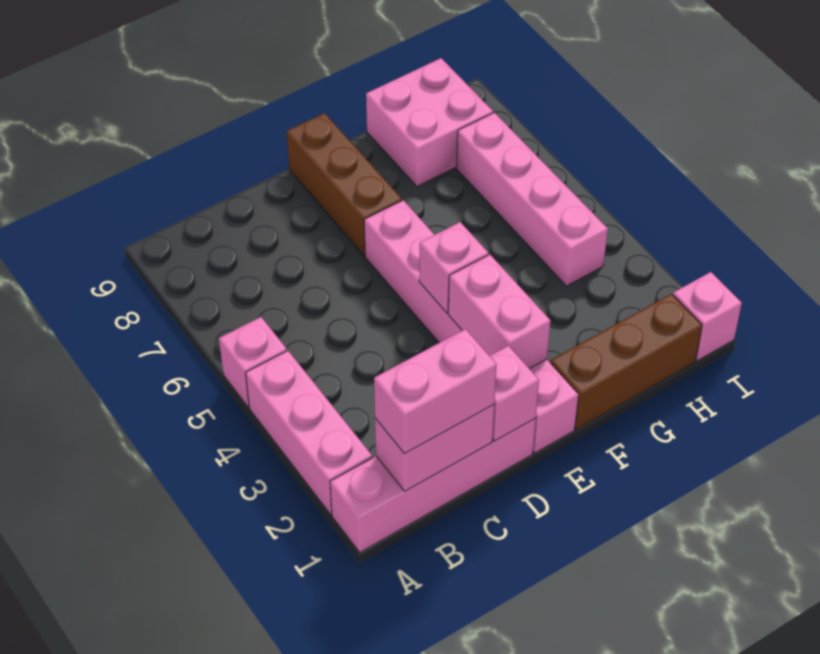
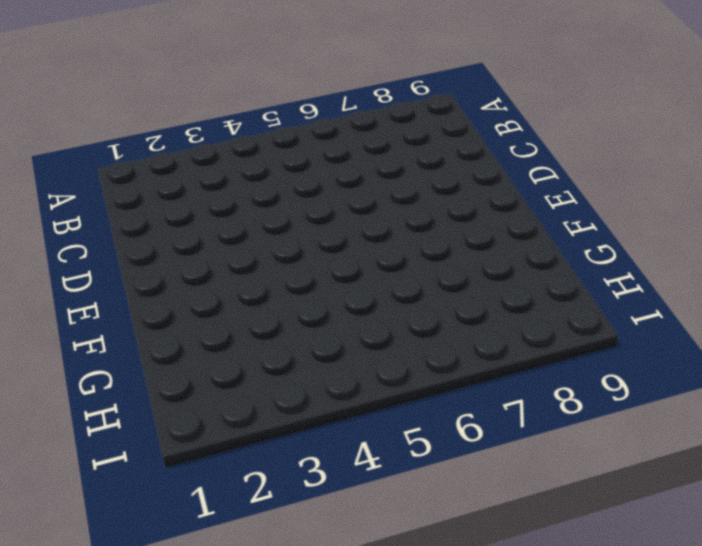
none -> pink 1x4 brick [330,418,536,552]
none -> pink 1x3 brick [246,351,372,515]
none -> pink 1x1 brick [219,317,287,407]

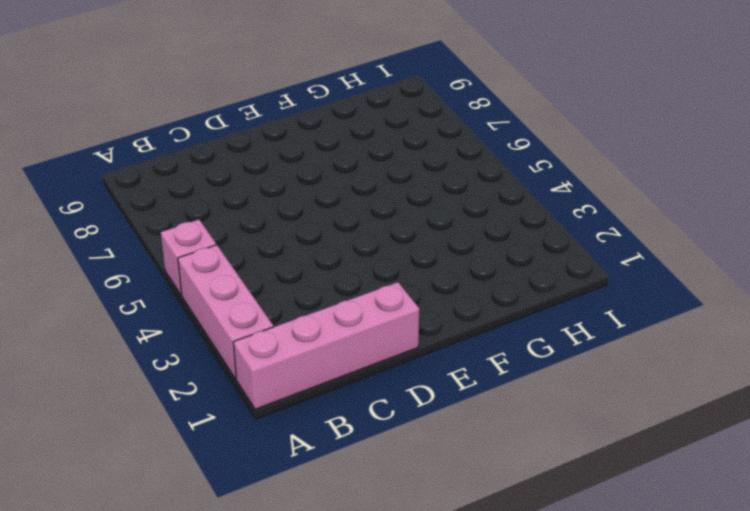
none -> pink 1x6 brick [364,200,578,453]
none -> brown 1x3 brick [287,113,402,256]
none -> brown 1x3 brick [550,294,702,429]

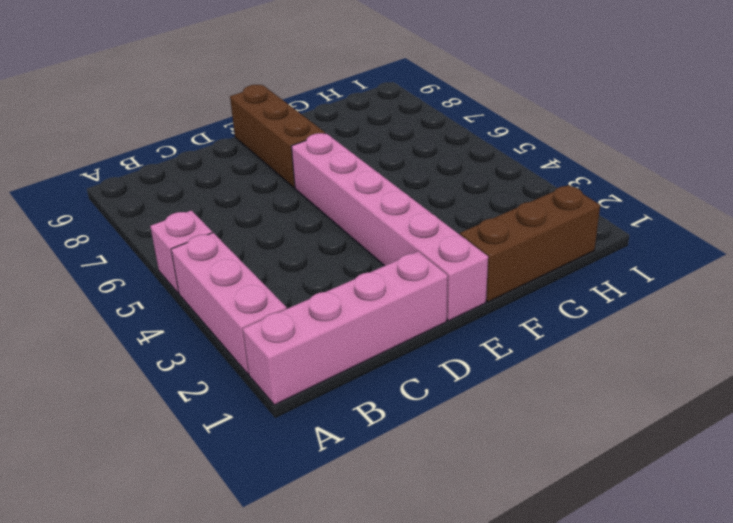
none -> pink 2x2 brick [366,58,493,187]
none -> pink 1x4 brick [457,113,608,286]
none -> pink 1x1 brick [673,272,742,361]

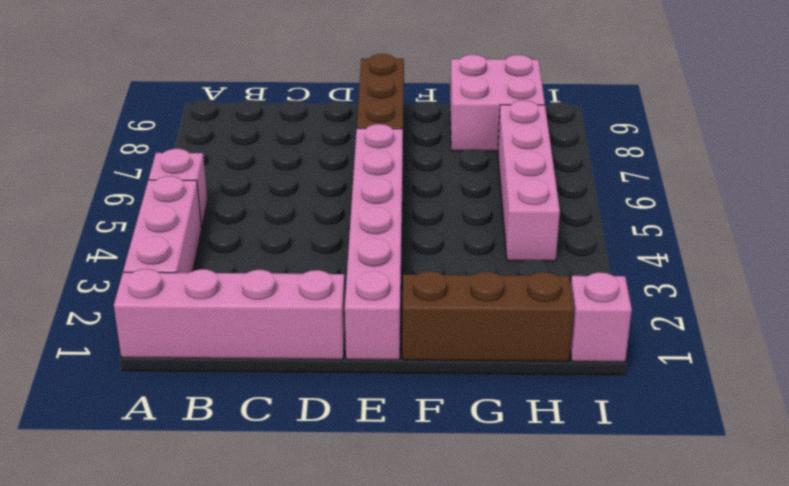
none -> pink 1x2 brick [375,405,494,491]
none -> pink 1x1 brick [490,346,539,441]
none -> pink 1x2 brick [448,255,551,369]

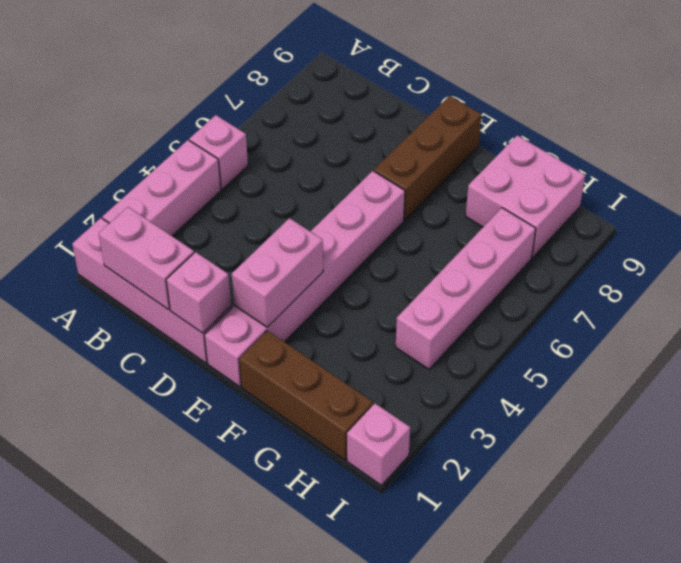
none -> pink 1x1 brick [419,222,489,313]
none -> pink 1x2 brick [374,329,497,454]

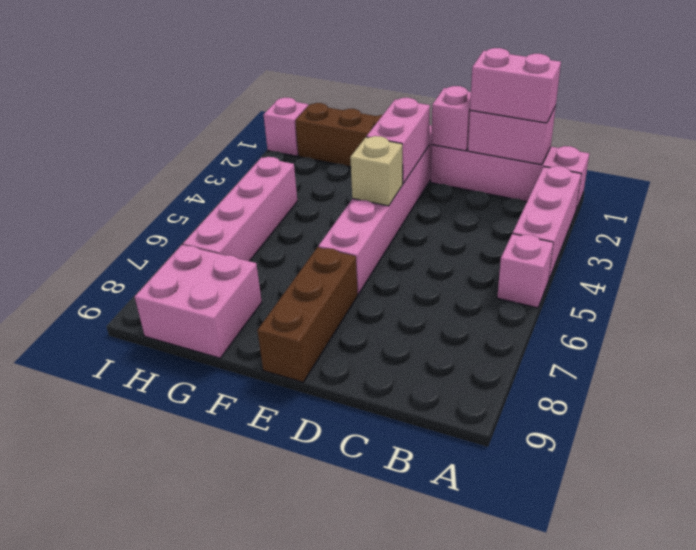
tan 1x1 brick [350,136,403,206] -> pink 1x1 brick [419,222,489,313]

